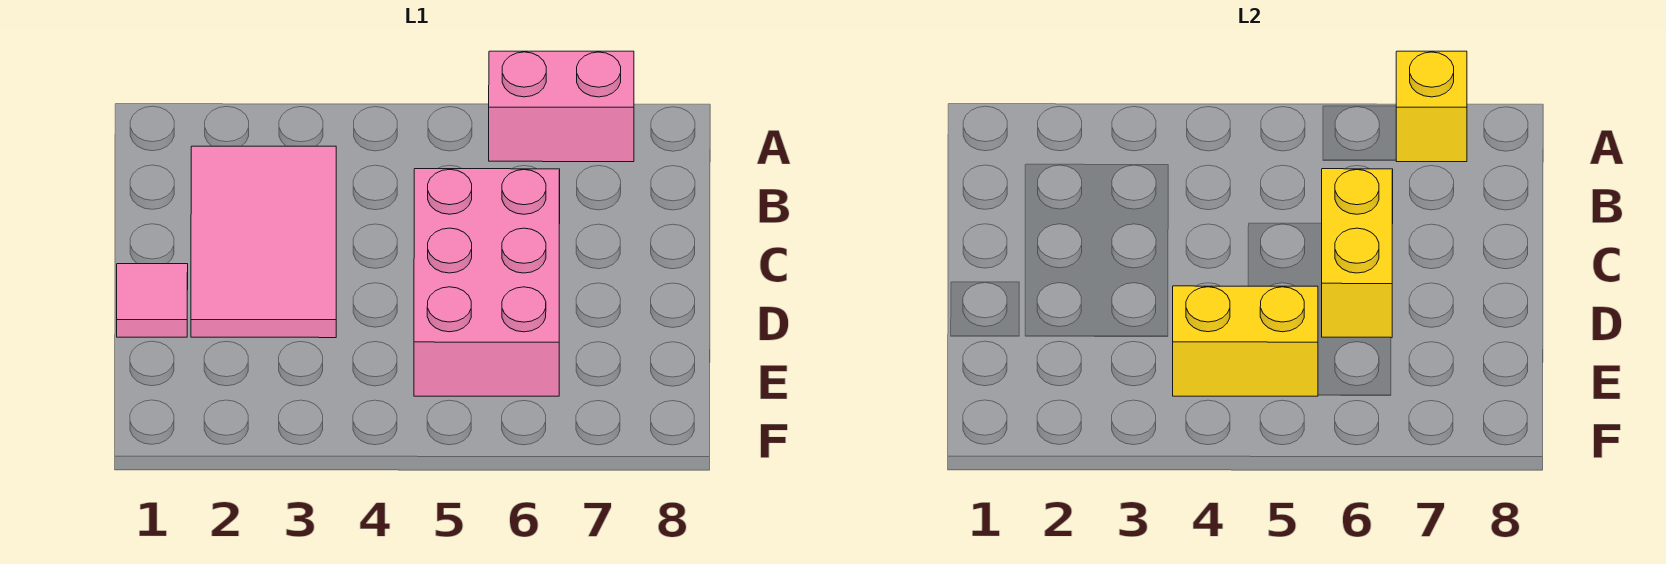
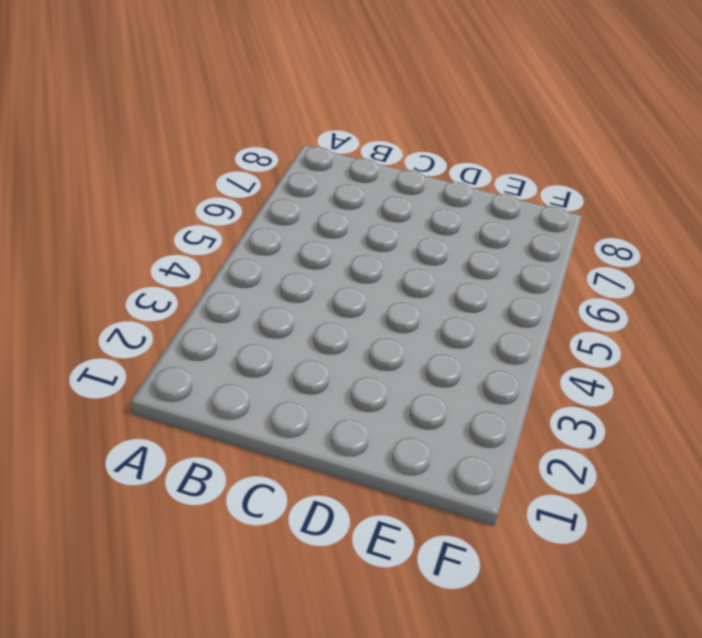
none -> pink 1x2 brick [489,51,634,162]
none -> pink 2x3 tile [191,146,336,338]

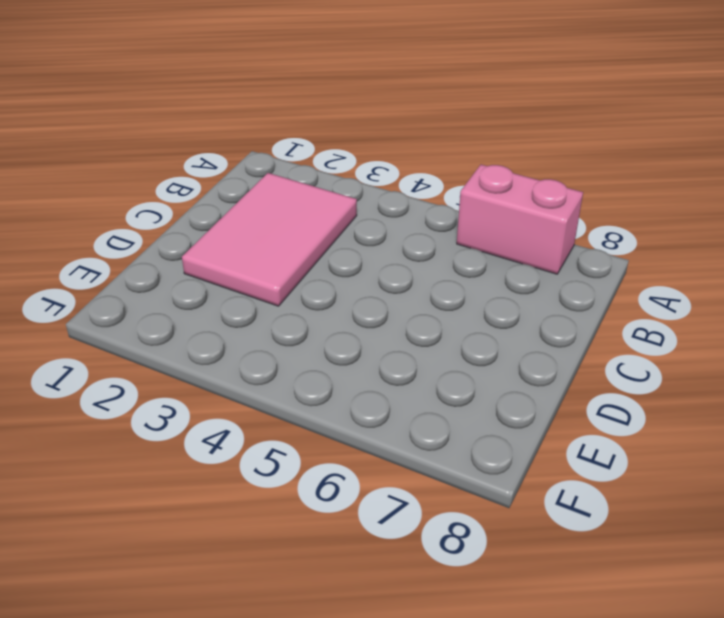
none -> pink 2x3 brick [414,169,560,396]
none -> pink 1x1 tile [117,264,188,337]

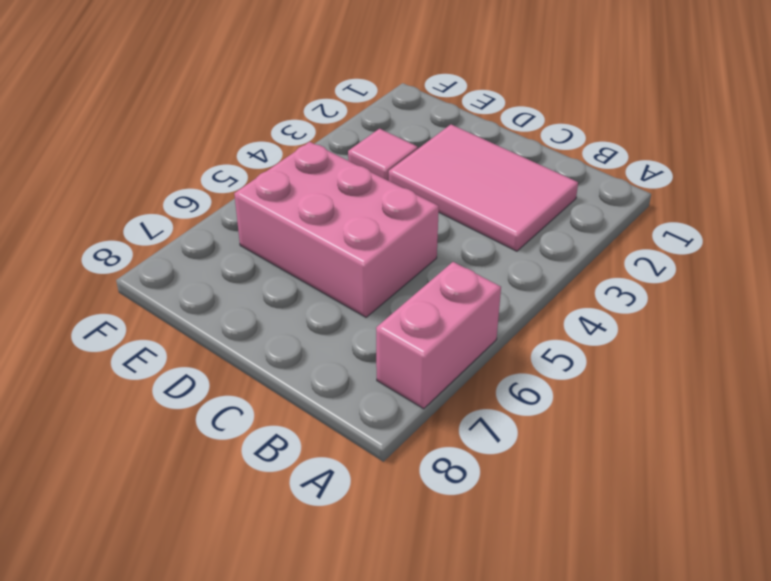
pink 1x1 tile [348,129,418,181] -> pink 1x1 tile moved to [117,264,188,337]
none -> yellow 1x1 brick [1396,51,1467,162]
none -> yellow 1x2 brick [1322,169,1393,338]

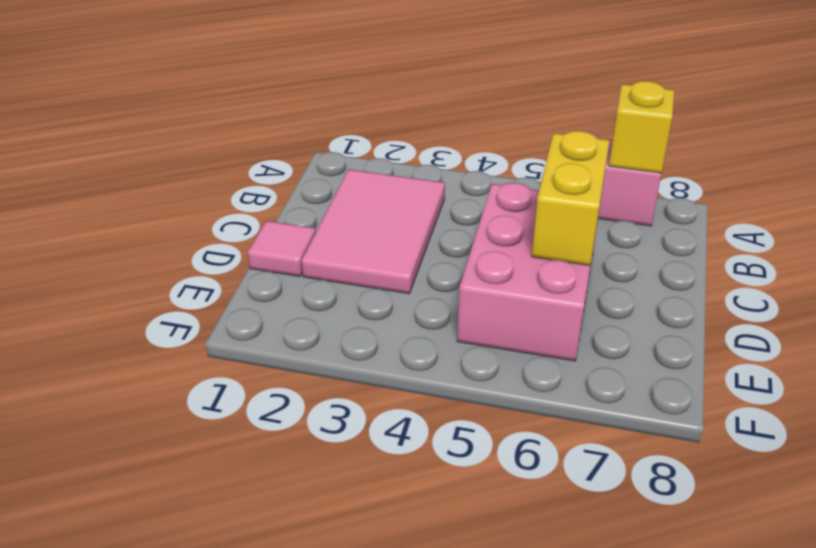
none -> yellow 1x2 brick [1173,286,1318,396]

